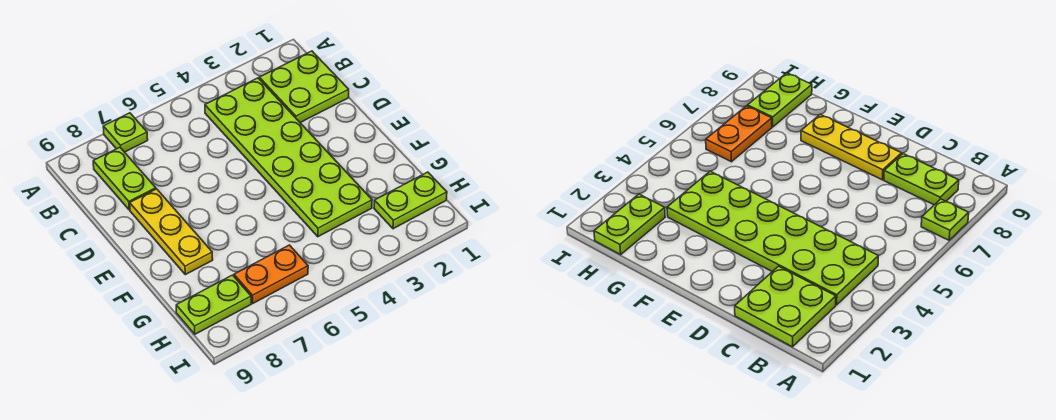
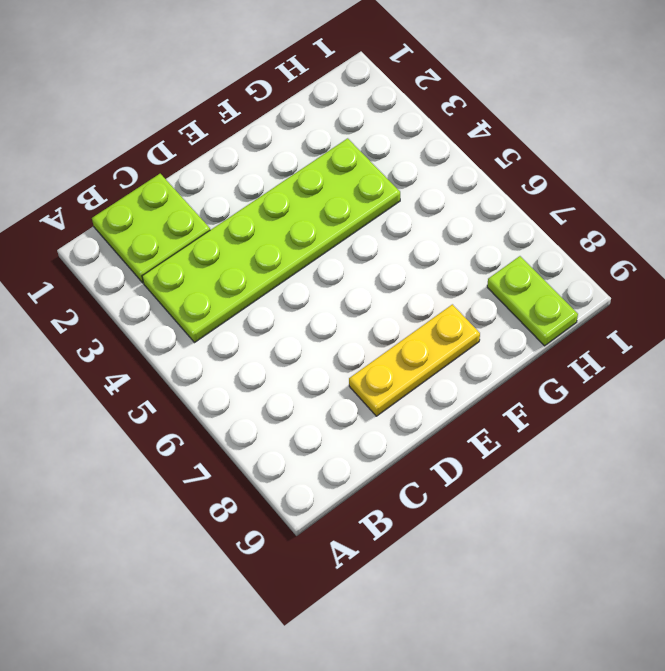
none -> lime 1x1 plate [103,113,148,152]
none -> lime 1x2 plate [93,147,156,210]

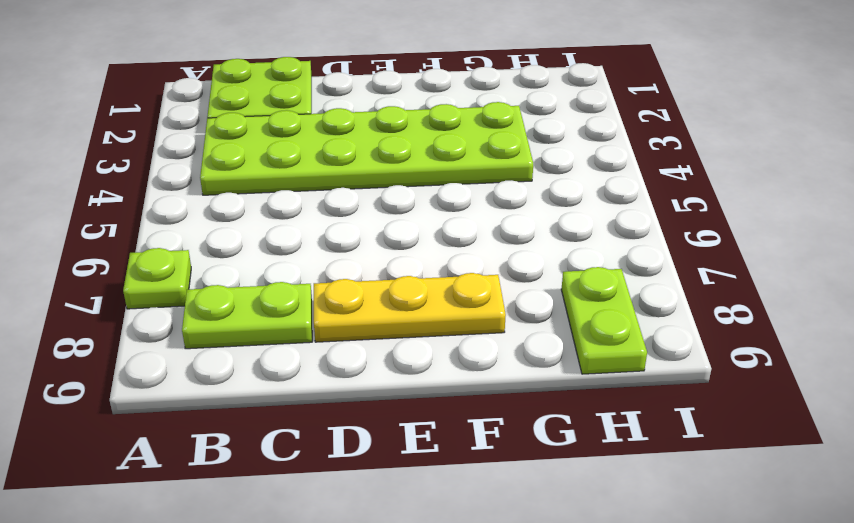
none -> lime 1x2 plate [374,172,447,229]
none -> orange 1x2 plate [234,245,308,303]

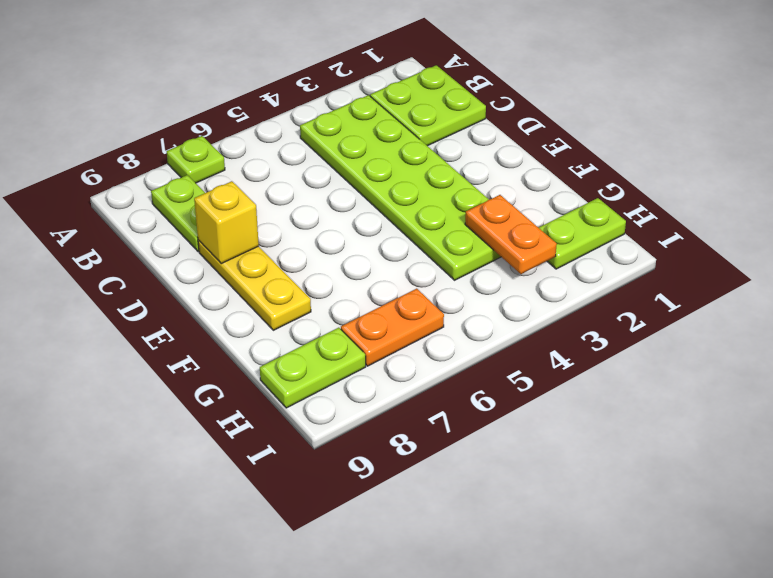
yellow 1x1 brick [194,181,259,264] -> none
orange 1x2 plate [465,195,557,274] -> none

